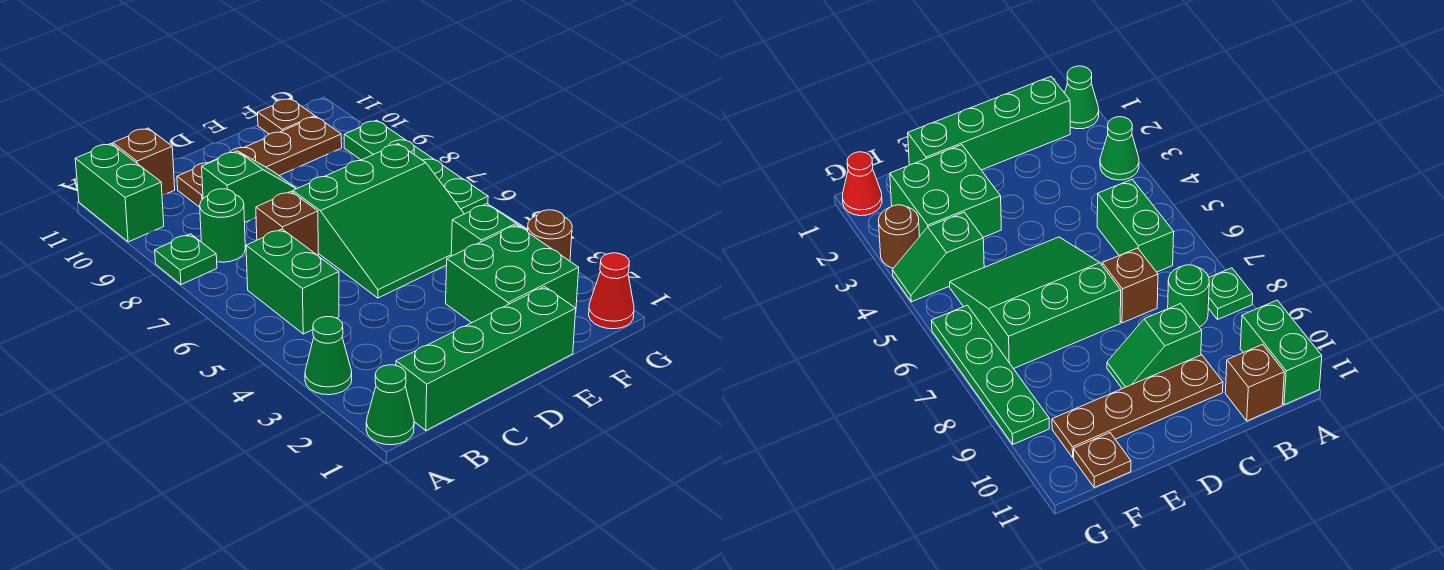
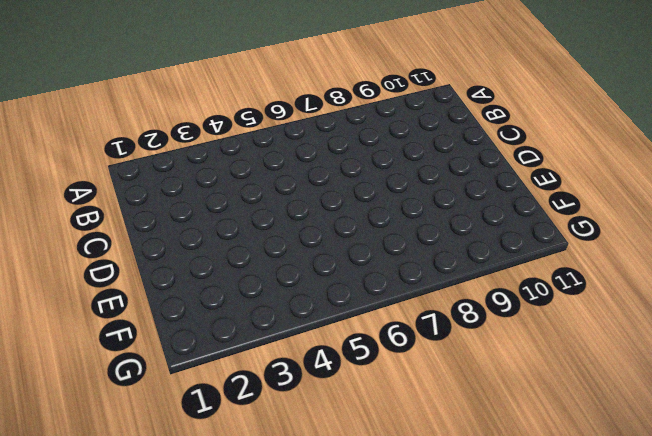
none -> green 1x1 cone [366,365,414,445]
none -> green 1x1 cone [305,317,352,395]
none -> green 1x1 plate [155,234,217,285]

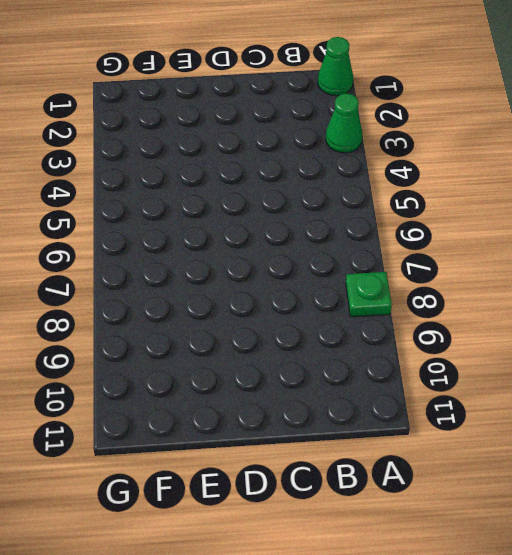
none -> green 1x2 brick [75,144,164,242]
none -> green 1x4 brick [396,287,576,430]
none -> green 1x2 brick [246,229,339,334]

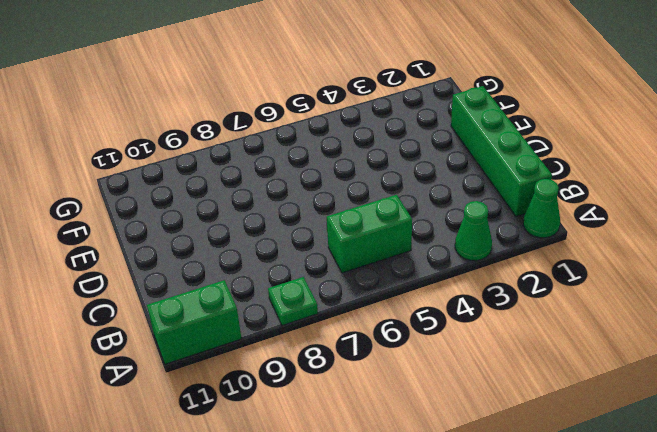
none -> green 1x1 round brick [200,189,245,262]
none -> brown 1x1 brick [113,128,175,195]
none -> brown 1x1 brick [256,192,318,256]

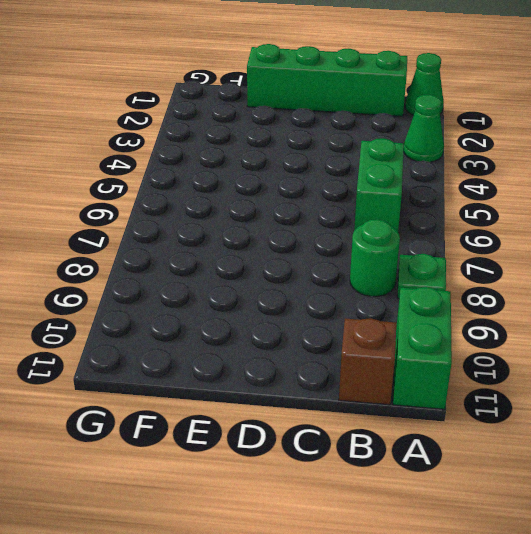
none -> brown 1x1 brick [256,192,318,256]
none -> green 1x2 slope [202,151,296,222]
none -> brown 1x4 plate [177,117,342,207]

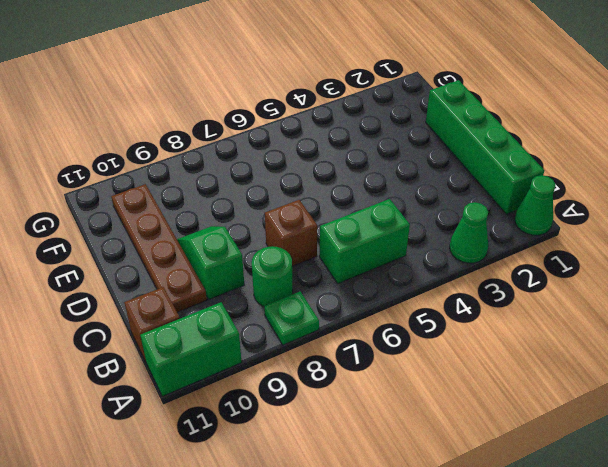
none -> green 3x3 slope [293,144,464,298]
none -> green 2x2 brick [446,225,579,323]
none -> green 1x2 slope [451,204,528,256]

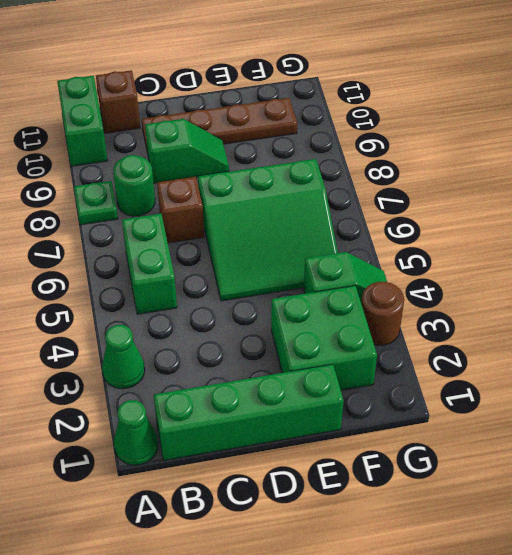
none -> brown 1x1 plate [258,99,315,134]
none -> red 1x1 cone [589,253,634,329]
none -> green 1x4 plate [344,120,488,214]

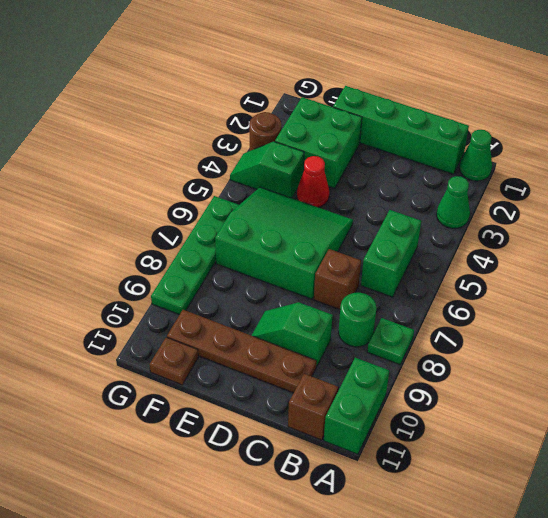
red 1x1 cone [297,156,329,207] -> red 1x1 cone moved to [589,253,634,329]

